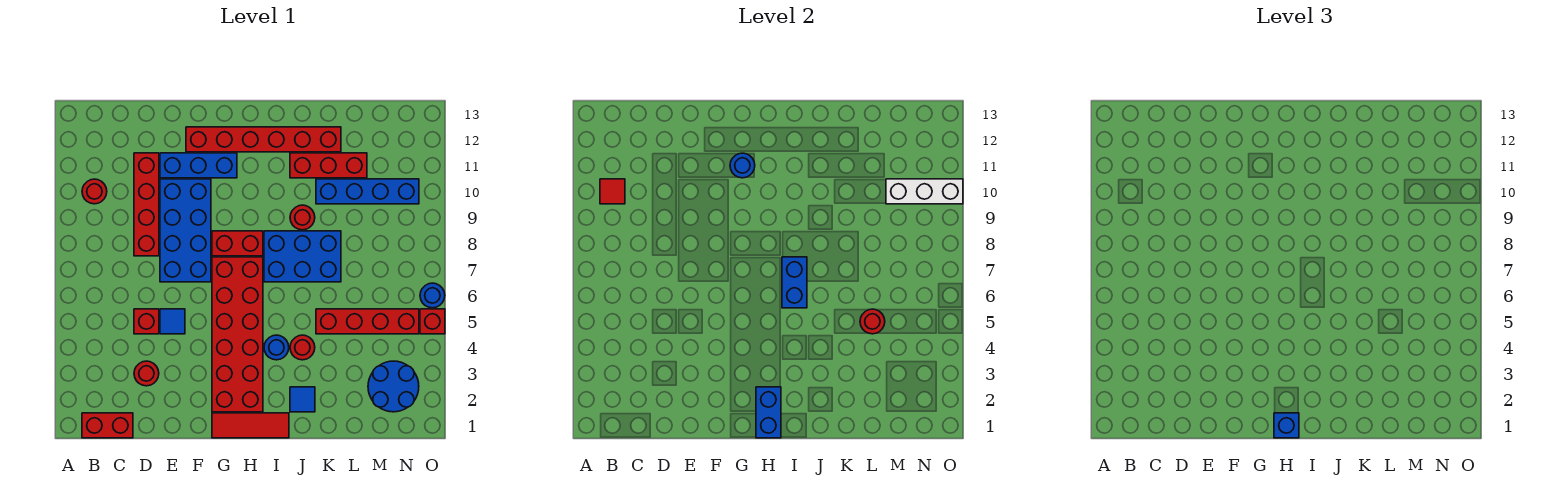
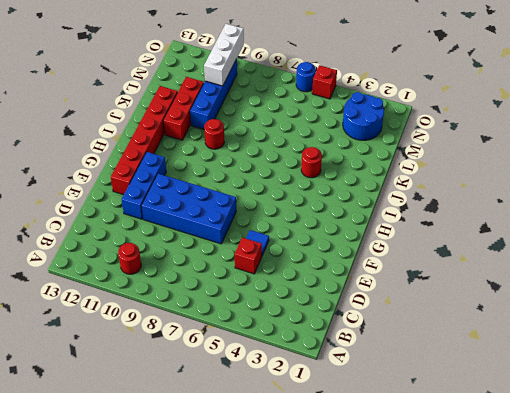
none -> red 1x2 brick [82,413,133,438]
none -> red 1x1 round brick [134,361,159,386]
none -> red 1x4 brick [134,153,159,256]
none -> red 1x3 tile [212,413,289,438]

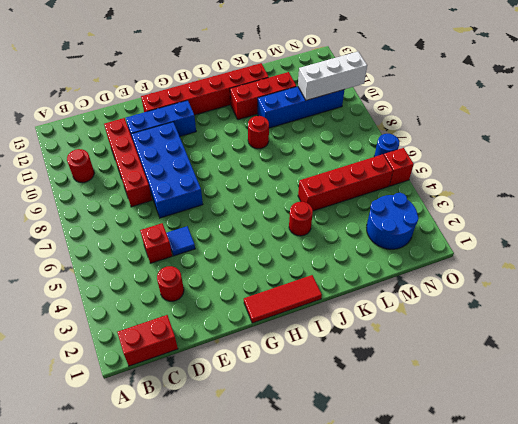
none -> red 2x6 brick [212,257,263,412]
none -> red 1x2 brick [212,231,263,256]
none -> blue 1x1 round brick [264,335,289,360]
none -> blue 2x3 brick [264,231,341,282]

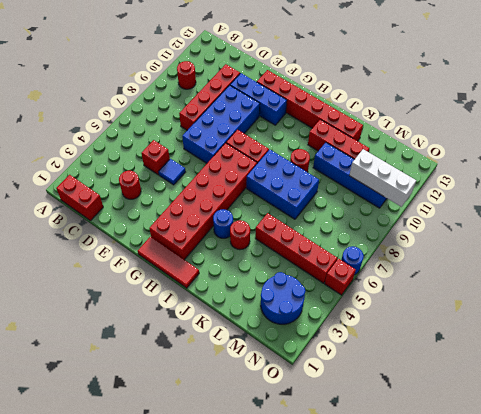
none -> blue 1x1 tile [290,387,315,412]
none -> red 1x1 tile [600,179,625,204]
none -> blue 1x1 round brick [730,153,755,178]
none -> blue 1x2 brick [756,387,781,438]

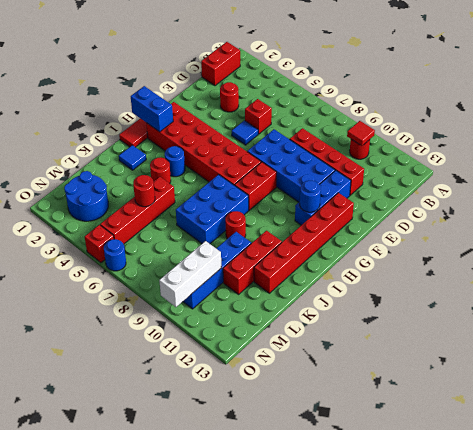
none -> blue 1x2 brick [782,257,807,308]
none -> blue 1x1 brick [1274,413,1299,438]

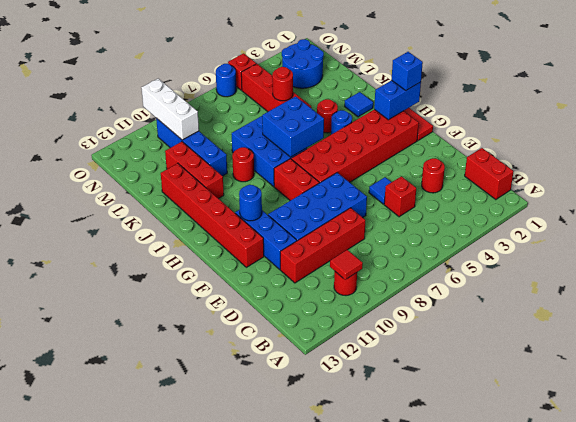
blue 2x2 brick [262,96,324,157] -> blue 1x2 brick [782,257,807,308]

